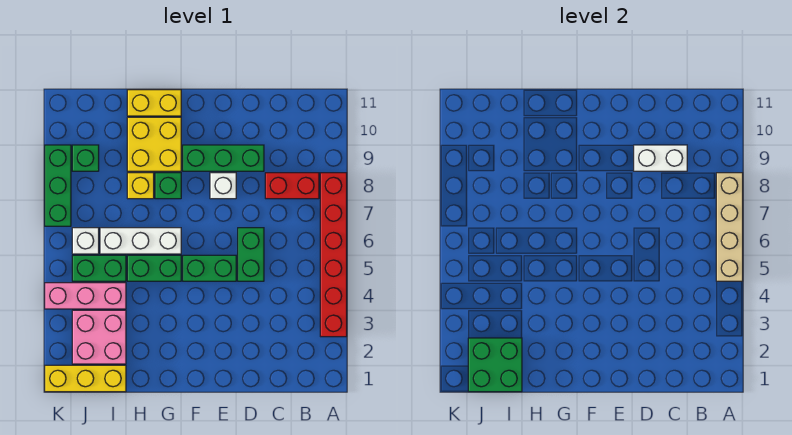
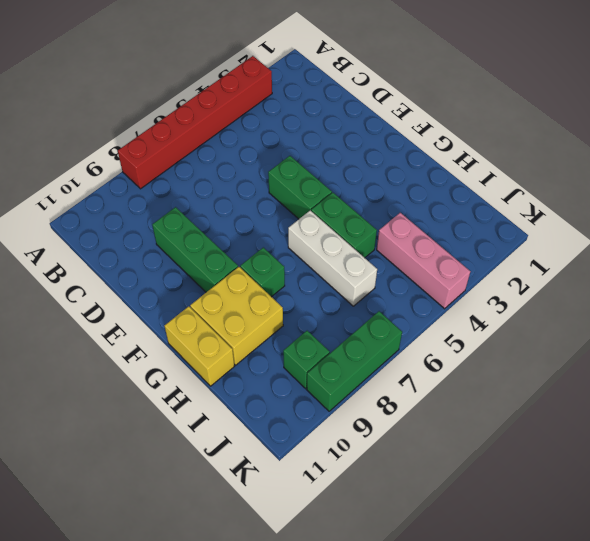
none -> red 1x2 brick [265,173,319,199]
none -> green 1x2 brick [238,228,264,281]
none -> white 1x1 brick [210,173,236,199]

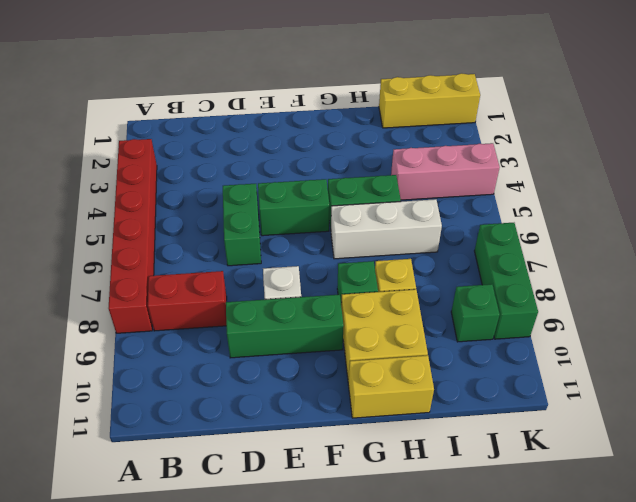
none -> pink 2x2 brick [72,310,126,364]
none -> green 1x2 brick [72,255,126,281]
none -> white 1x1 brick [72,228,99,254]

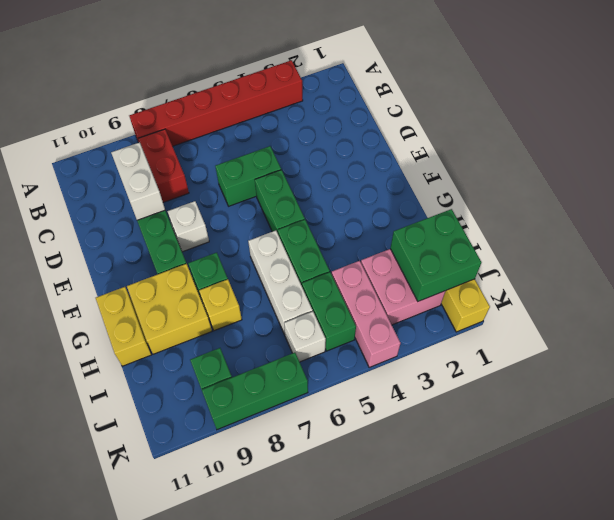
none -> tan 1x4 brick [716,173,743,281]

